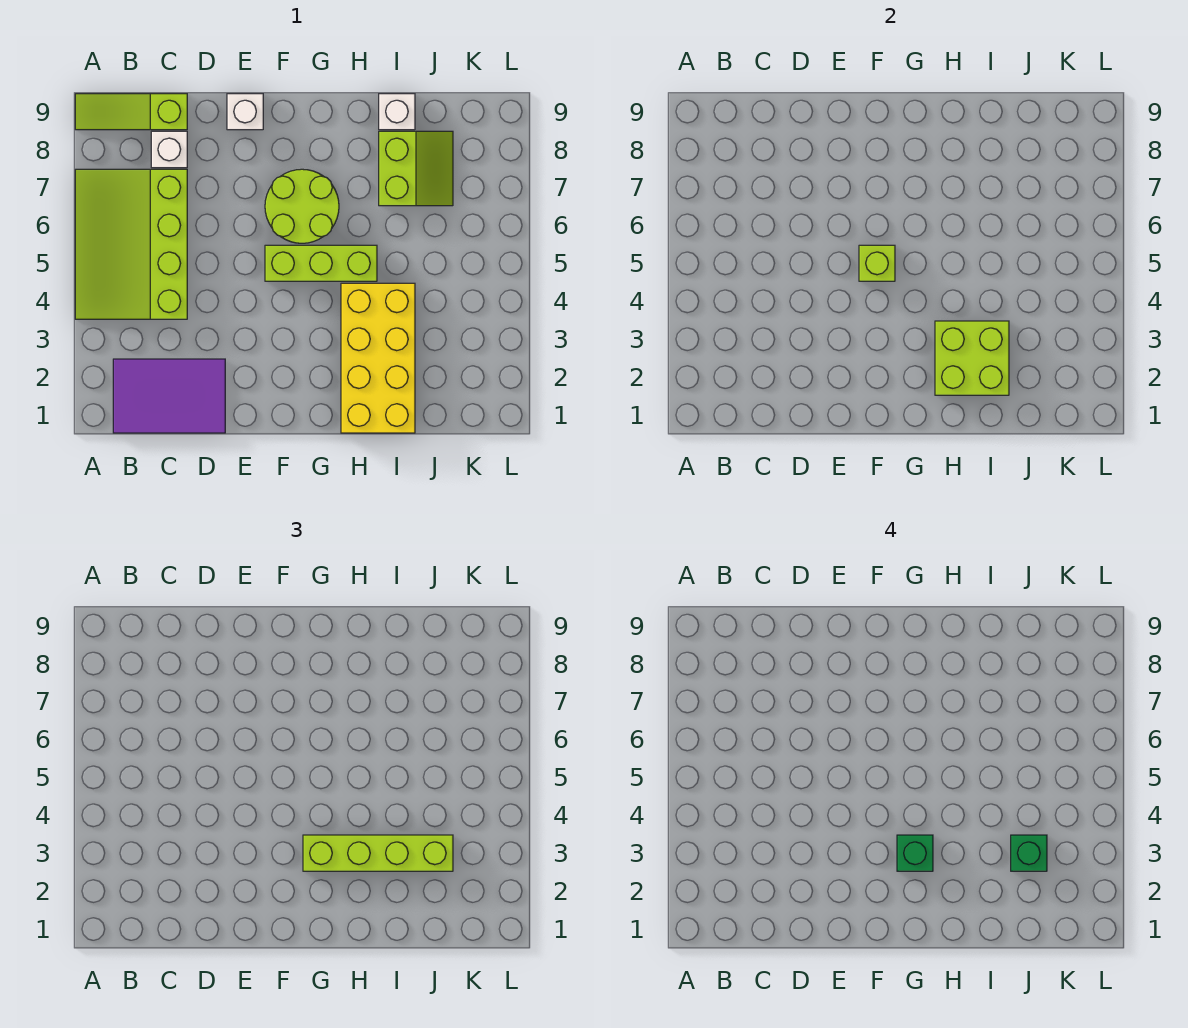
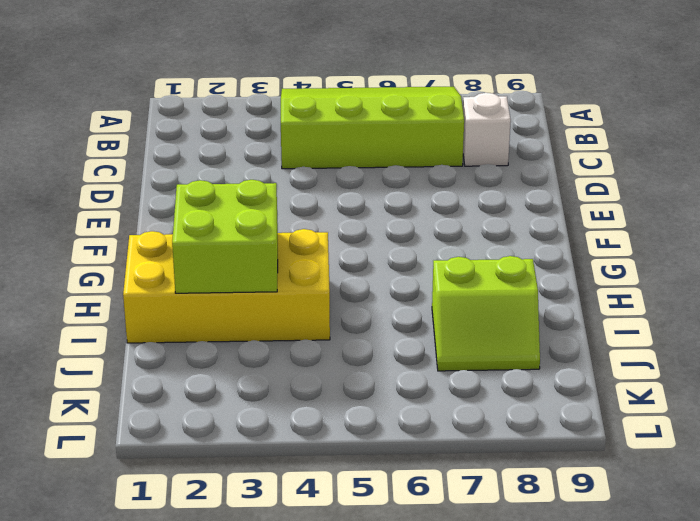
none -> lime 1x3 slope [75,94,187,130]
none -> purple 2x3 tile [113,359,225,433]
none -> white 1x1 brick [227,94,263,130]

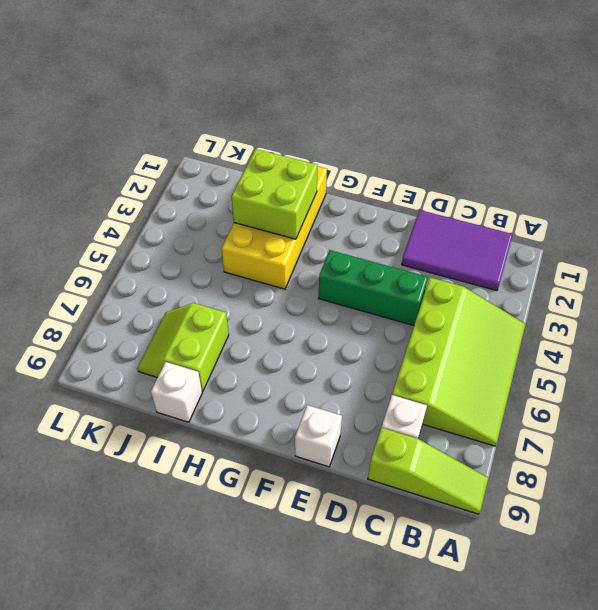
green 1x3 brick [319,250,428,325] -> none
none -> lime 1x3 brick [265,245,377,281]
none -> lime 2x2 round brick [265,169,339,243]
none -> lime 1x1 brick [859,245,895,281]

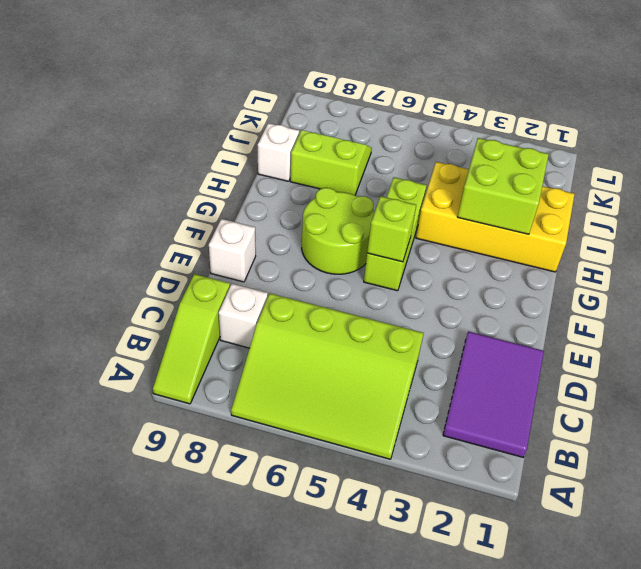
none -> lime 1x4 brick [303,835,453,871]
none -> green 1x1 brick [897,835,933,871]
none -> green 1x1 brick [1011,835,1047,871]

